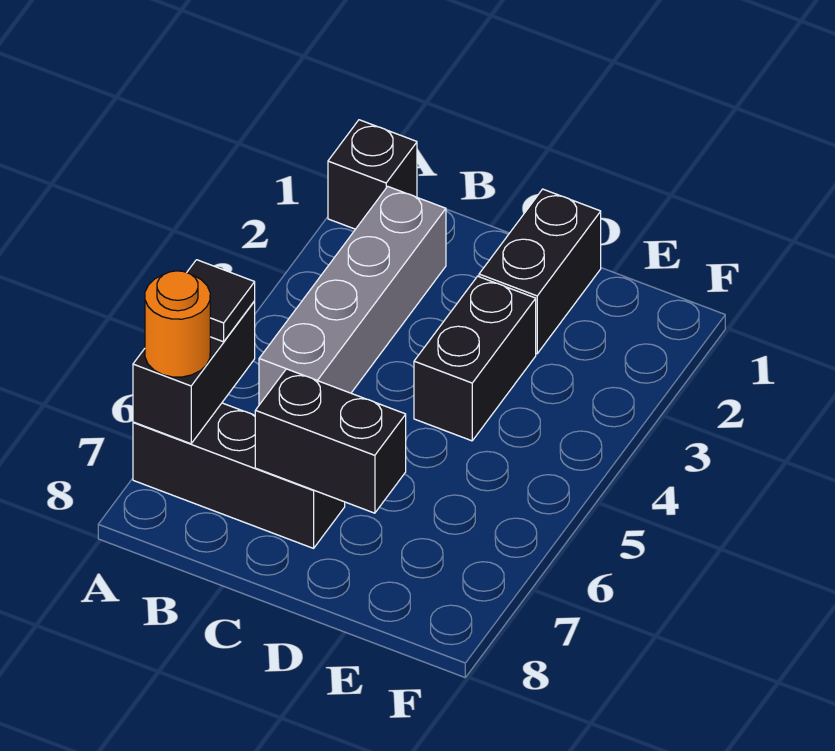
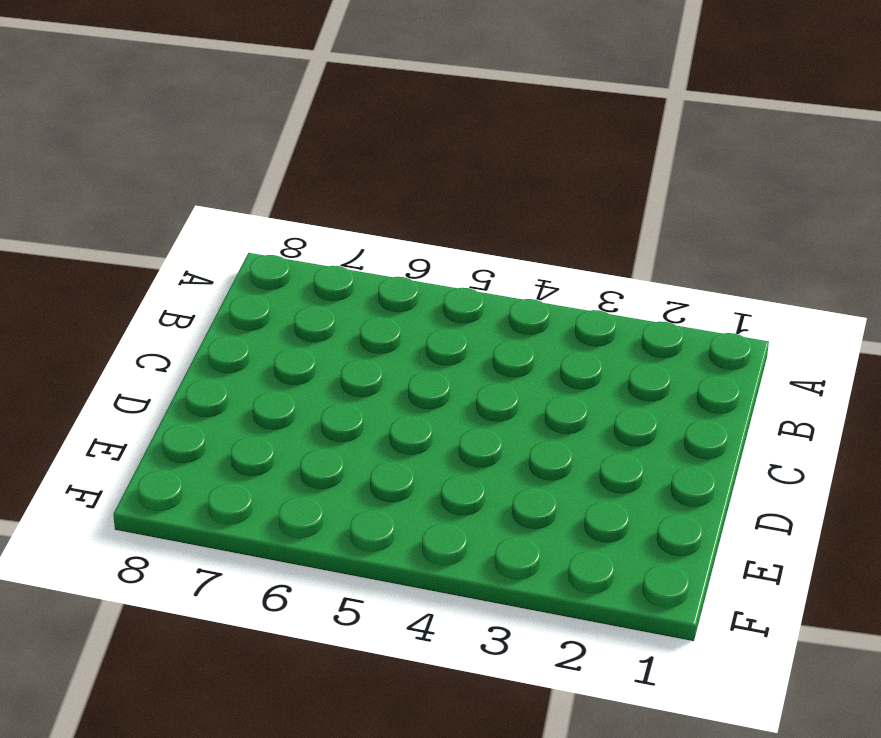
none -> black 1x1 brick [328,120,417,229]
none -> black 1x3 brick [133,403,345,548]

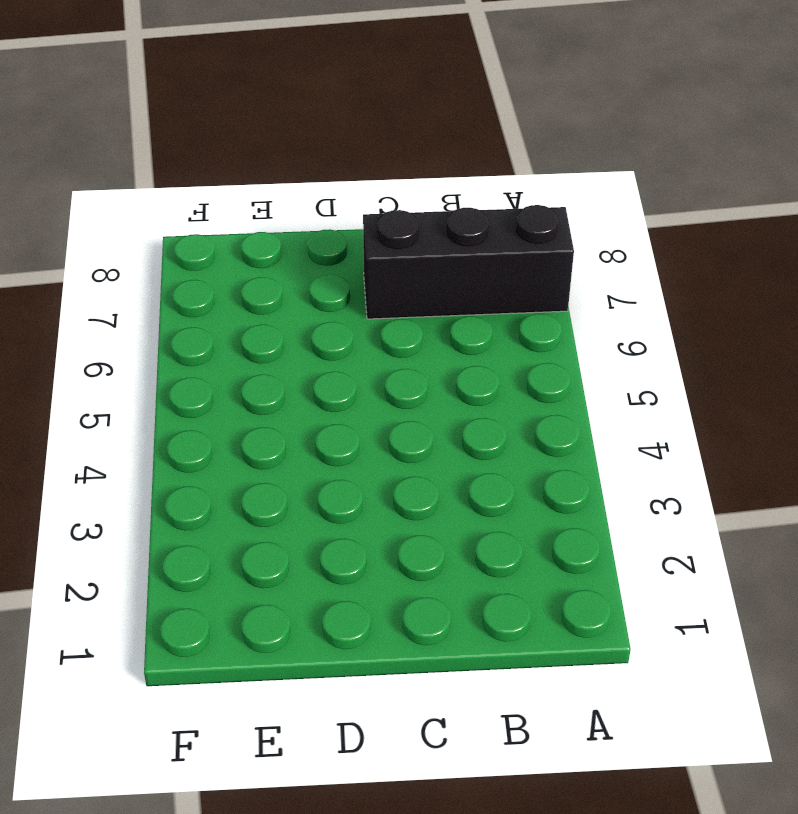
none -> black 1x1 brick [328,120,417,229]
none -> grey 1x4 brick [259,187,446,405]

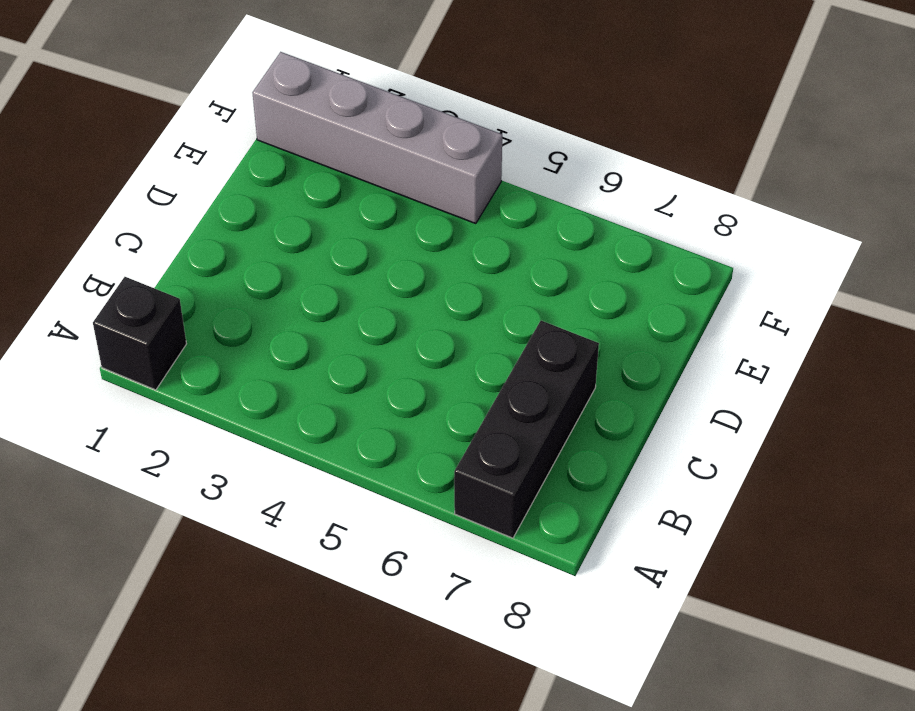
grey 1x4 brick [252,52,502,224] -> grey 1x4 brick moved to [259,187,446,405]
none -> black 1x2 brick [479,189,601,354]
none -> black 1x2 brick [414,276,536,441]

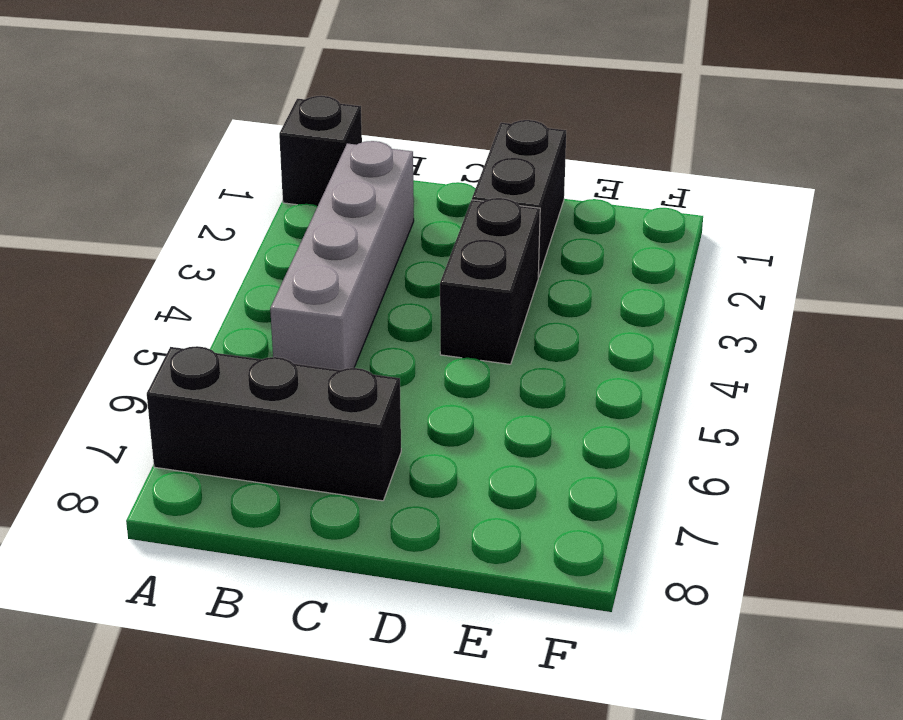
none -> black 1x2 brick [133,301,255,444]
none -> black 1x2 brick [255,369,406,513]

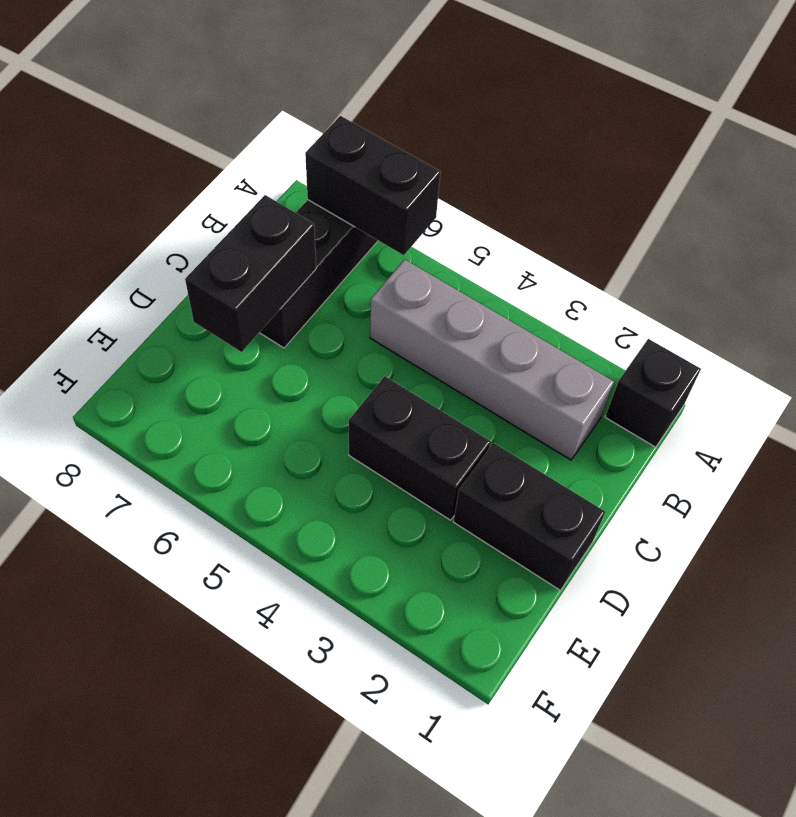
none -> black 1x1 tile [187,260,255,342]
none -> orange 1x1 round brick [145,271,210,377]

